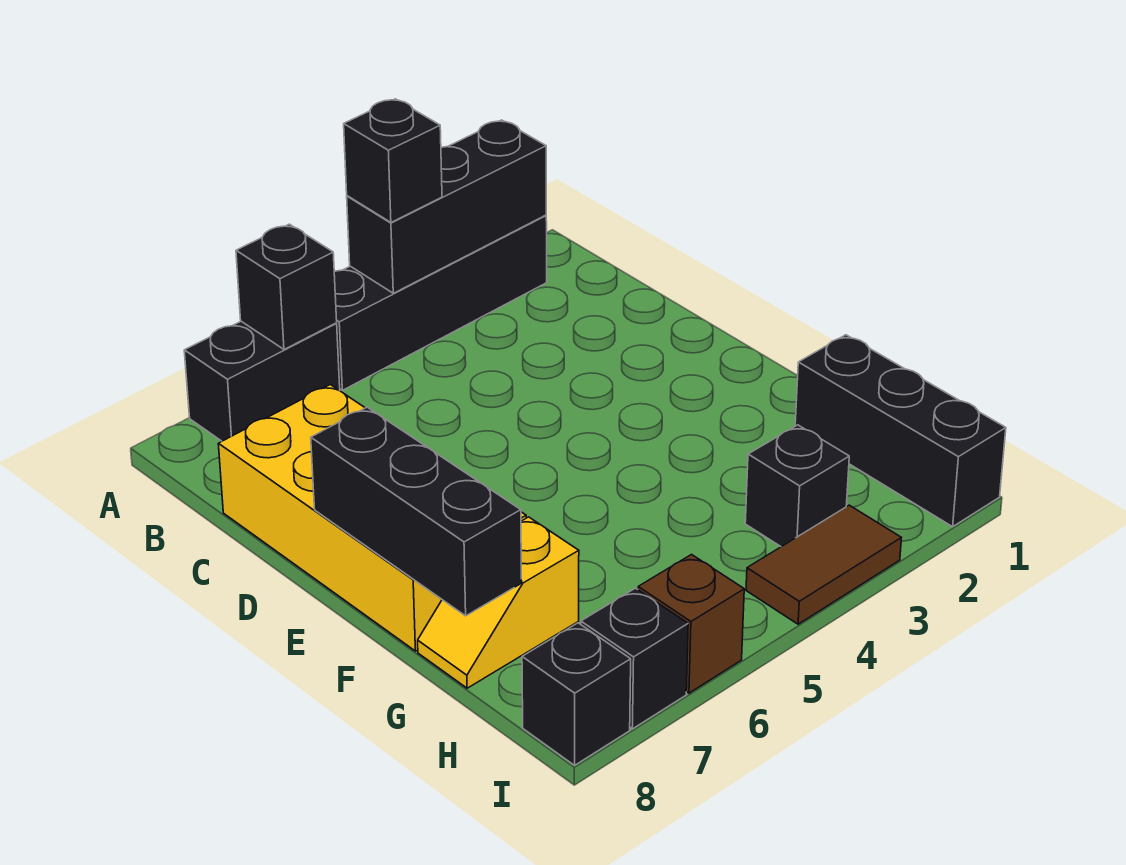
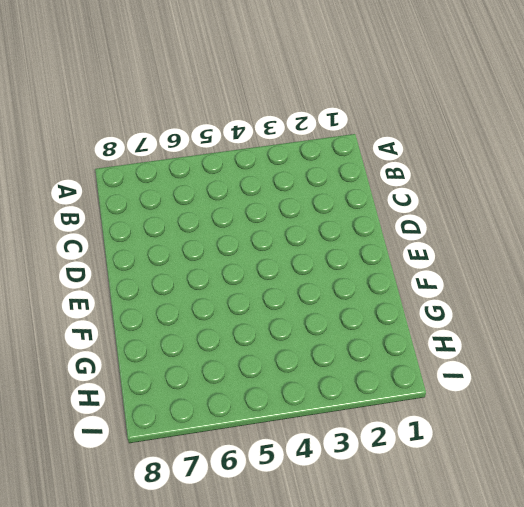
none -> black 1x4 brick [334,215,547,390]
none -> black 1x2 brick [184,321,340,441]
none -> yellow 2x4 brick [218,385,526,651]

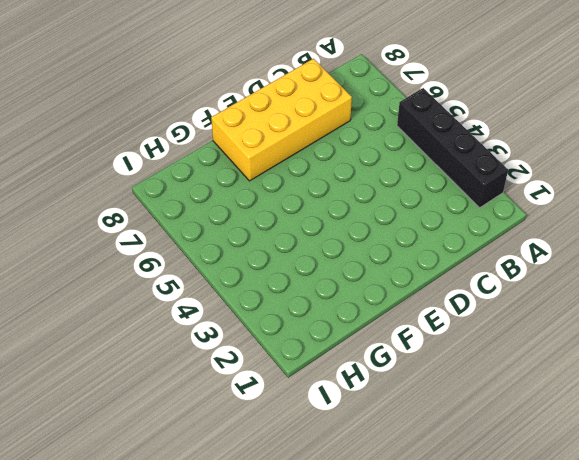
none -> black 1x2 brick [184,321,340,441]
none -> black 1x3 brick [795,335,1006,527]
none -> yellow 1x2 slope [418,517,579,688]

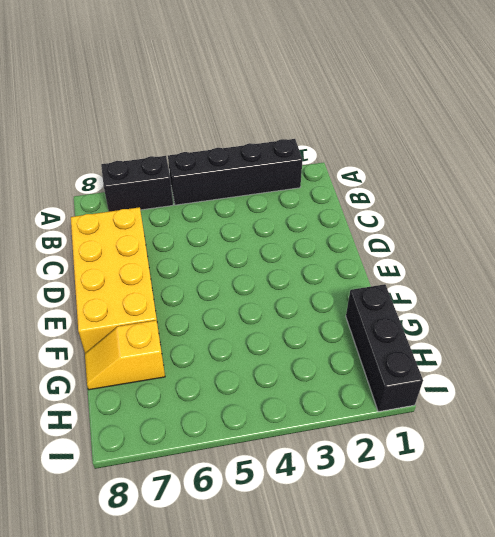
none -> black 1x1 brick [745,425,849,547]
none -> brown 1x2 tile [746,505,901,624]
none -> brown 1x1 brick [638,555,744,693]

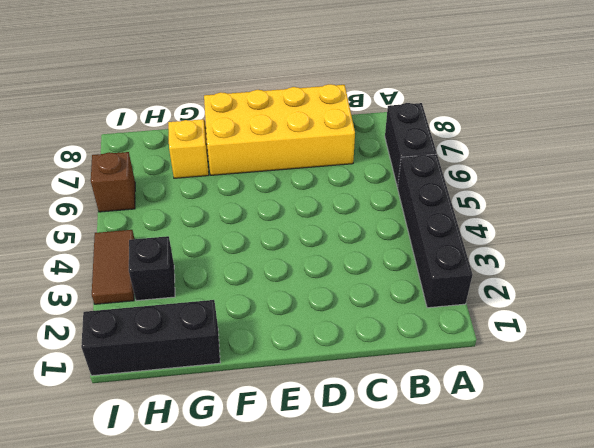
none -> black 1x1 brick [581,588,688,729]
none -> black 1x1 brick [522,623,631,765]
none -> black 1x3 brick [347,120,546,293]

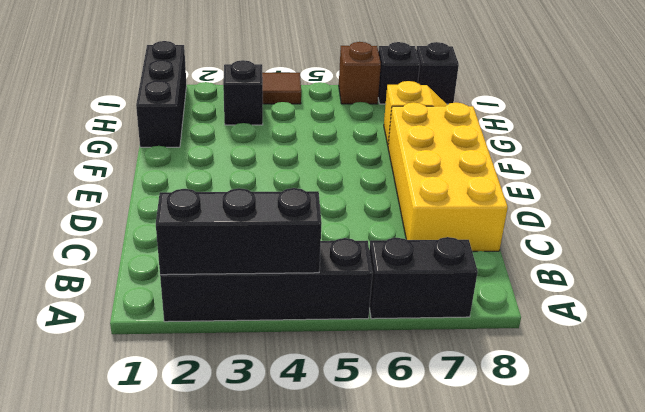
none -> black 1x1 brick [236,224,337,349]
none -> black 1x3 brick [311,407,522,616]
none -> black 1x1 brick [344,99,442,222]

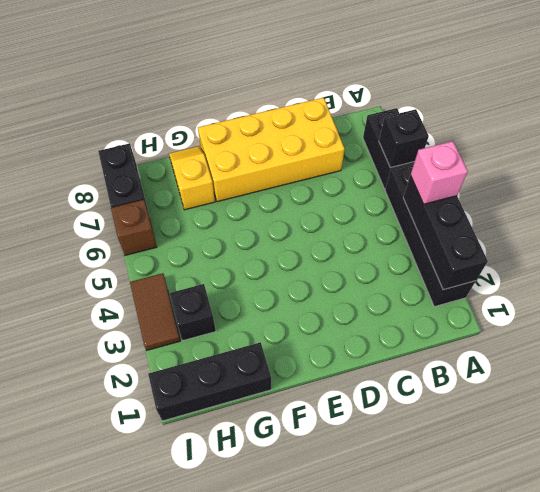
pink 1x1 brick [411,141,468,204] -> black 1x1 brick [344,99,442,222]
none -> black 1x3 brick [311,407,522,616]

